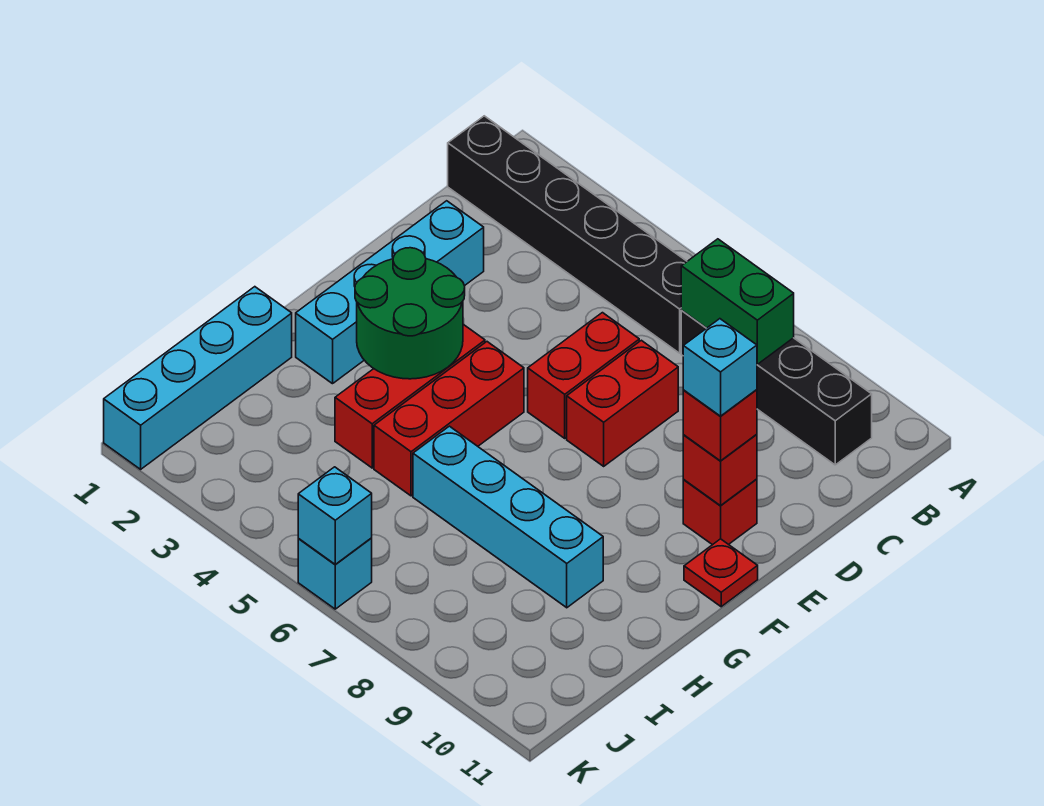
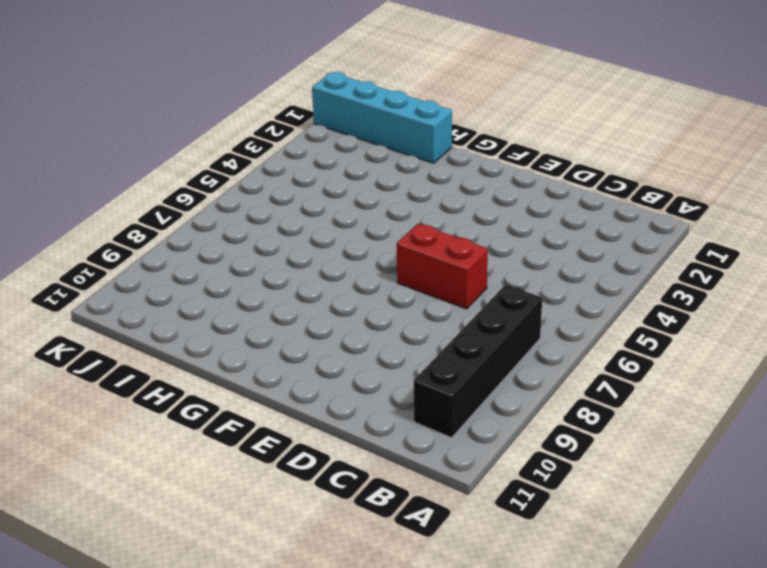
none -> black 1x6 brick [448,116,687,353]
none -> cyan 1x4 brick [296,201,484,384]
none -> red 1x2 brick [567,340,678,466]

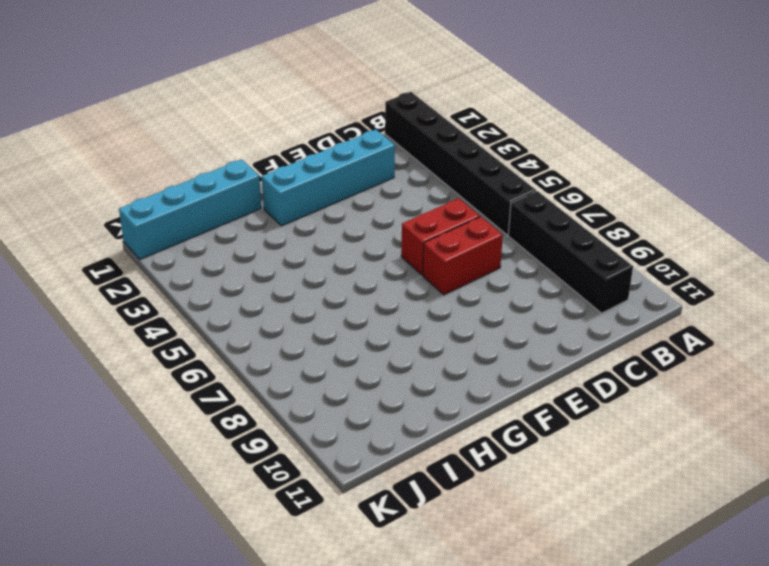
none -> red 1x1 brick [683,479,757,545]
none -> red 1x3 brick [335,324,485,468]
none -> red 1x3 brick [374,342,524,496]

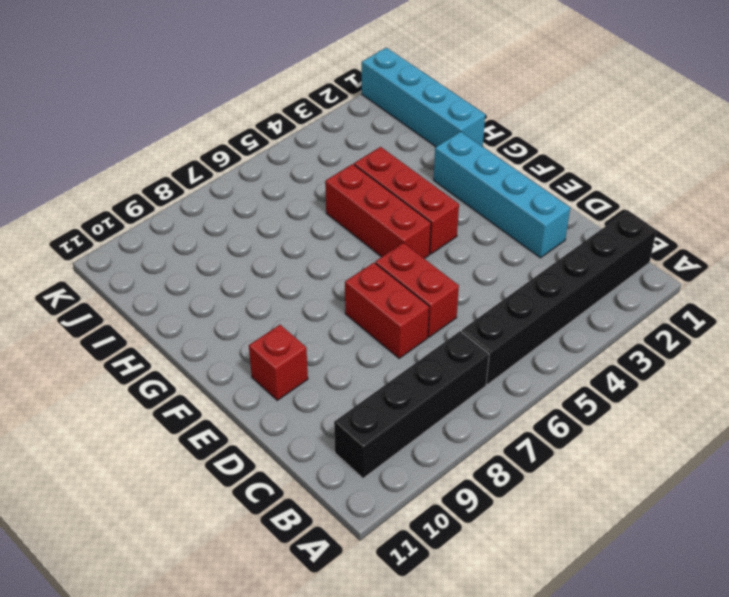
none -> red 1x1 plate [684,539,758,607]
none -> cyan 1x4 brick [413,426,603,608]
none -> cyan 1x1 brick [298,538,372,609]

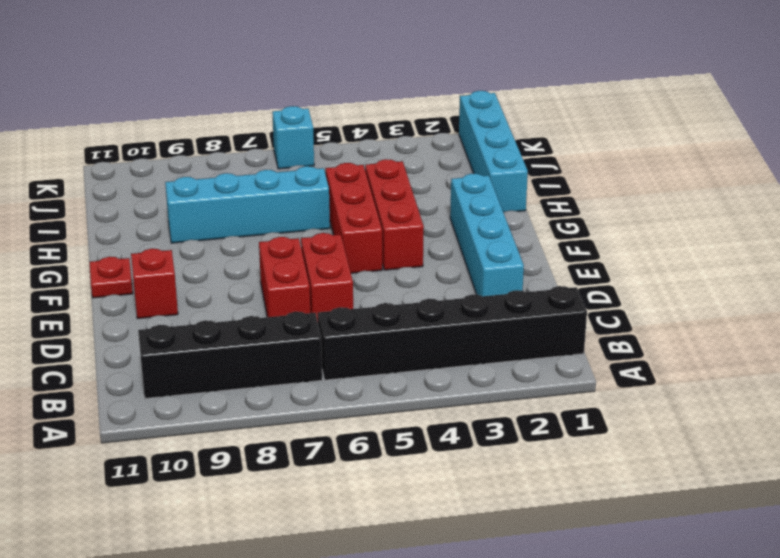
none -> green 1x2 brick [681,239,794,364]
none -> red 1x1 brick [683,434,757,506]
none -> green 2x2 round brick [355,248,465,379]

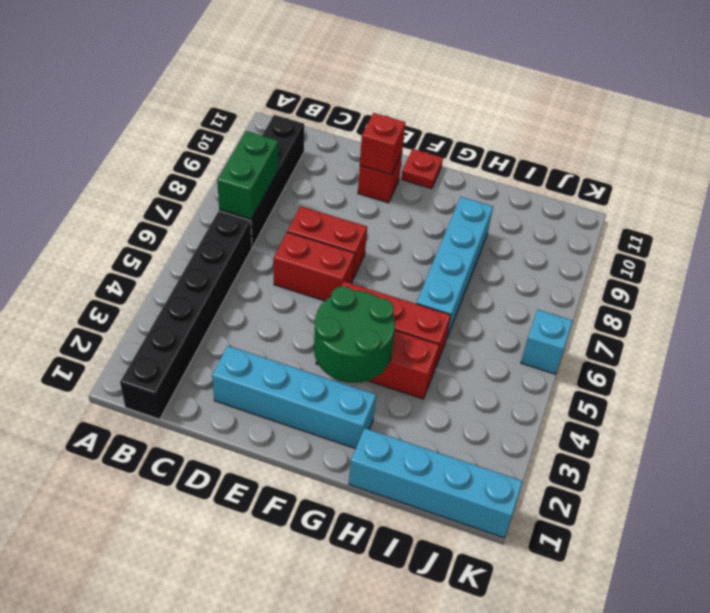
none -> cyan 1x1 brick [298,467,372,565]
none -> red 1x1 brick [683,390,757,461]
none -> cyan 1x1 brick [683,319,757,416]

